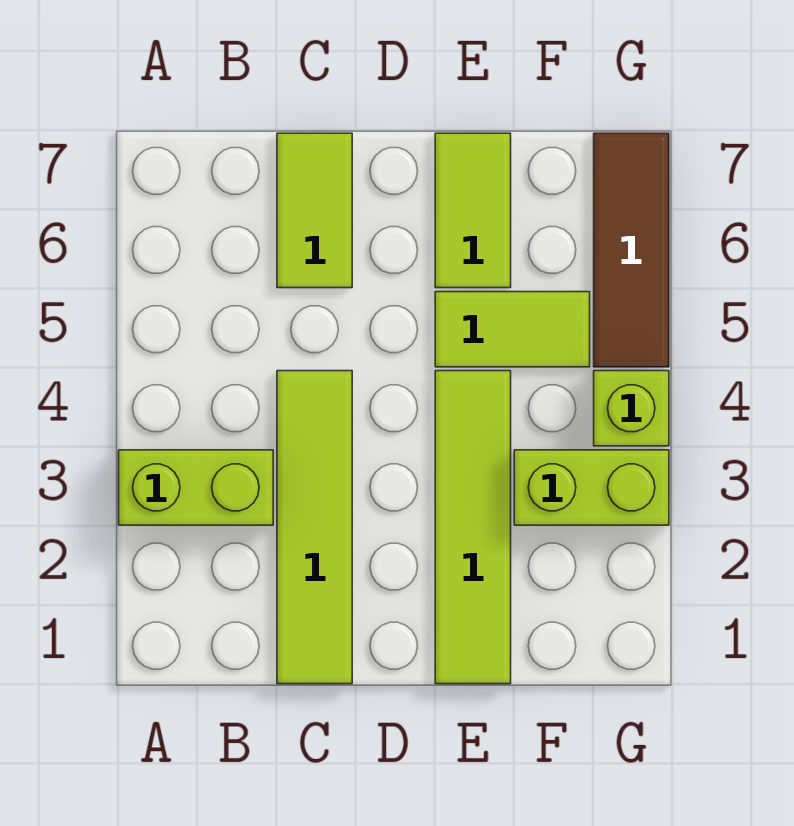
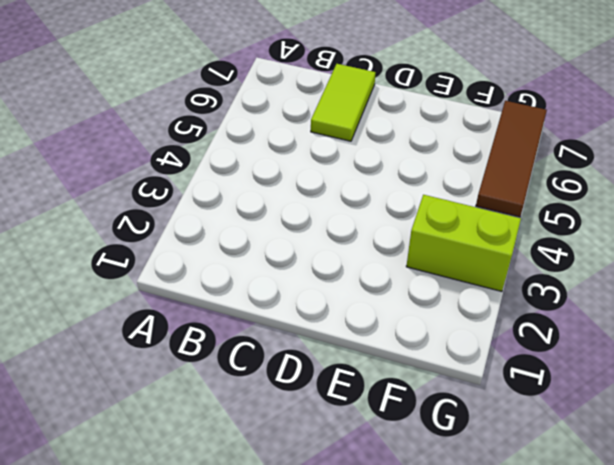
none -> lime 1x2 brick [119,450,273,525]
none -> lime 1x4 tile [277,371,352,684]

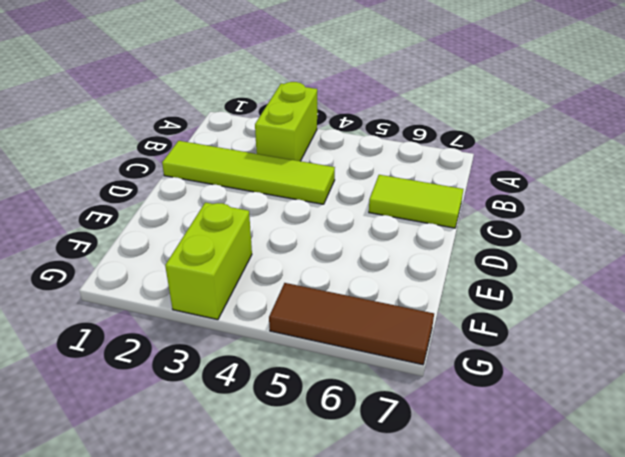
none -> lime 1x4 tile [435,371,511,684]
none -> lime 1x2 tile [435,292,590,367]

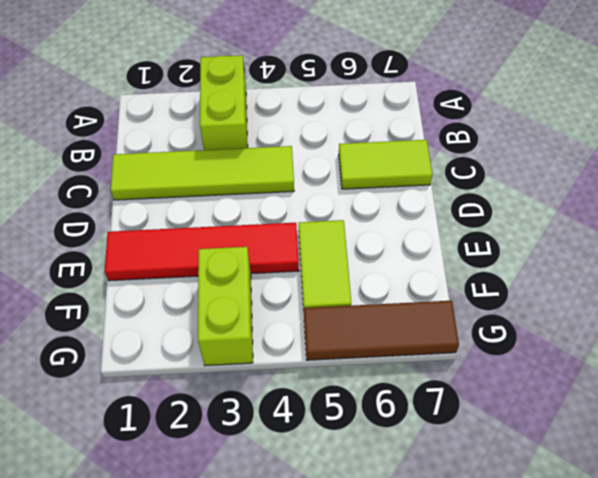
red 1x4 tile [105,223,299,281] -> lime 1x4 tile [435,371,511,684]
none -> lime 1x2 tile [435,133,511,288]
none -> lime 1x1 brick [594,371,669,446]

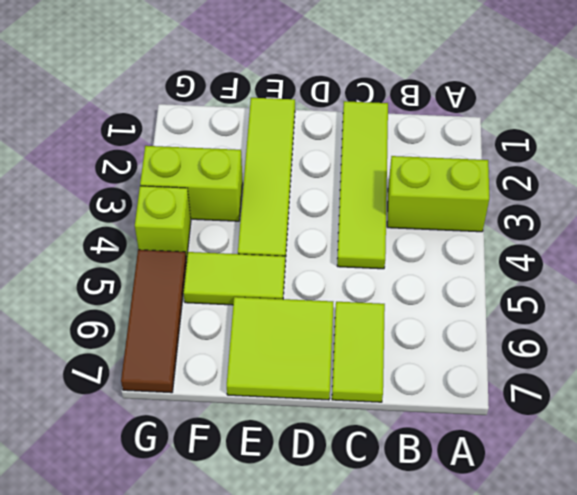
lime 2x2 tile [227,297,333,400] -> lime 1x2 tile [435,133,511,288]

